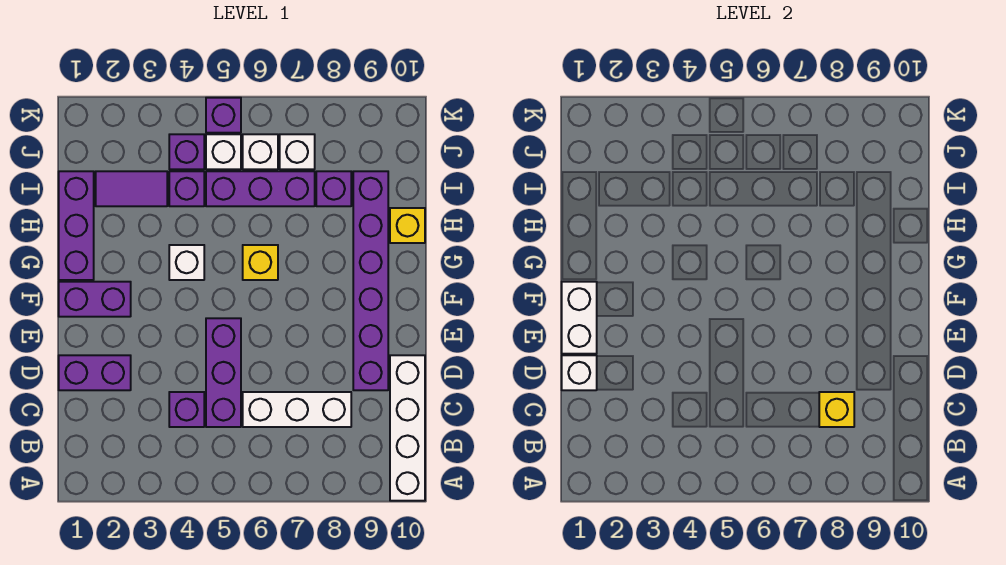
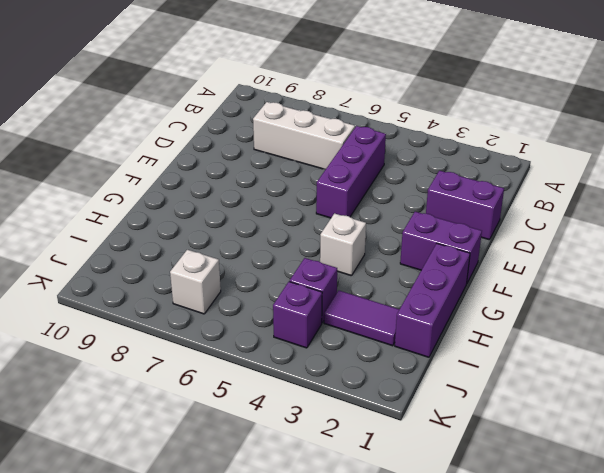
none -> white 1x4 brick [390,355,425,501]
none -> purple 1x1 brick [169,392,204,427]
none -> purple 1x6 brick [353,171,388,390]

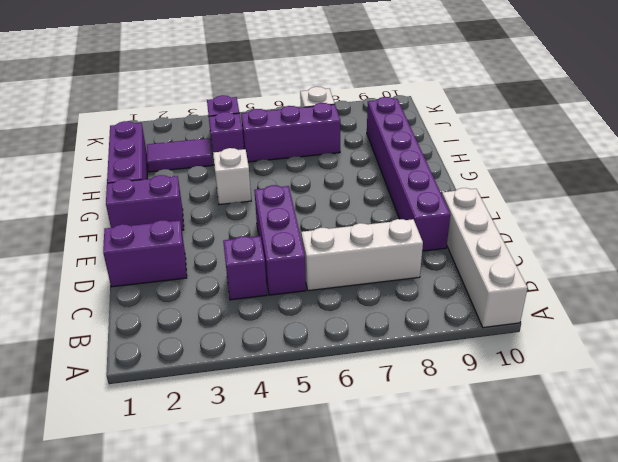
none -> yellow 1x1 brick [243,245,278,280]
none -> yellow 1x1 brick [390,208,425,243]
none -> purple 1x1 brick [316,171,351,206]

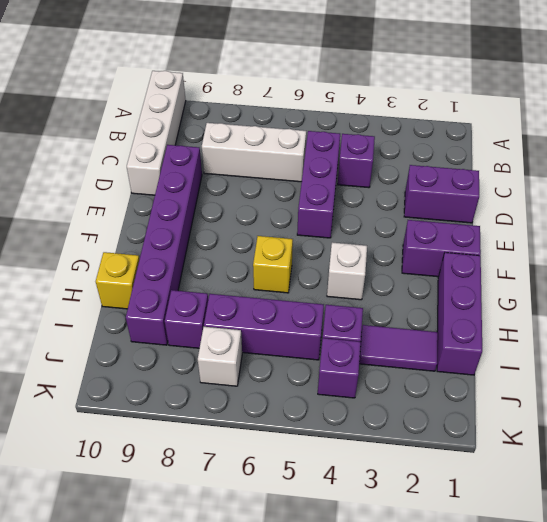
none -> white 1x1 brick [206,134,241,169]
none -> white 1x1 brick [243,134,278,169]
none -> purple 1x1 brick [206,98,241,133]

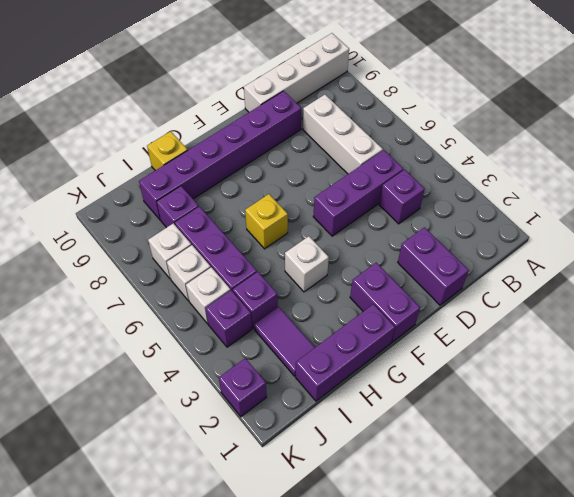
purple 1x1 brick [219,358,267,416] -> purple 1x1 brick moved to [206,98,241,133]
none -> yellow 1x1 brick [819,392,854,427]
none -> white 1x1 brick [562,355,597,390]
none -> white 1x2 brick [562,282,597,354]

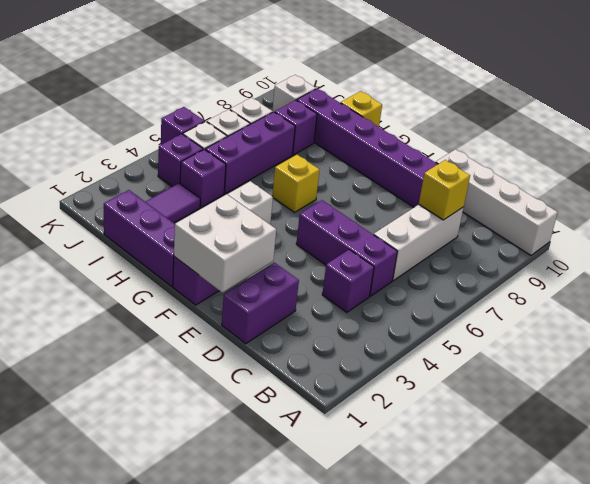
white 2x2 brick [174,194,276,293] -> white 1x2 brick [562,282,597,354]
white 1x1 brick [272,75,316,112] -> white 1x1 brick moved to [562,355,597,390]

